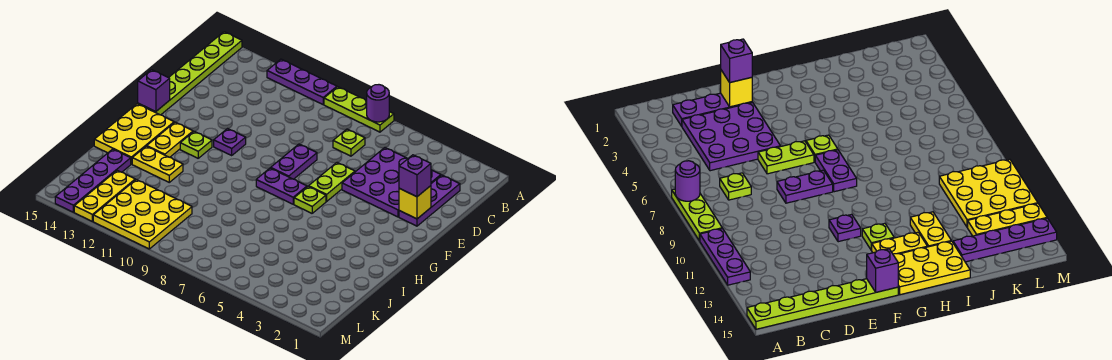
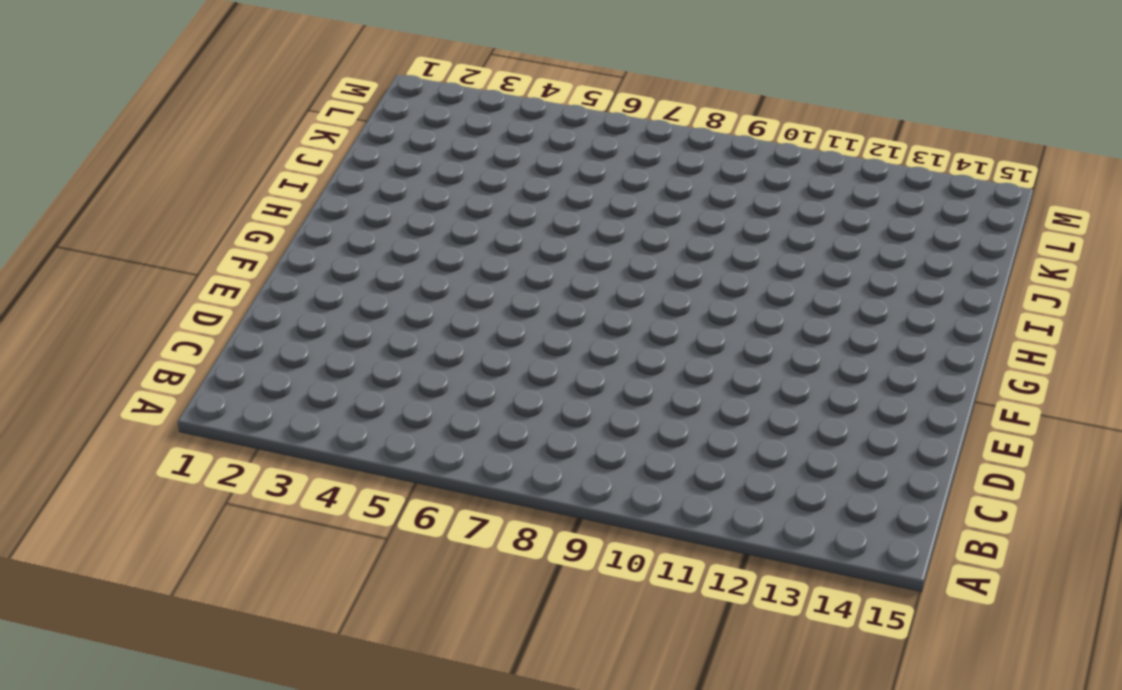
none -> lime 1x3 plate [324,87,394,132]
none -> purple 1x3 plate [267,59,337,104]
none -> lime 1x6 plate [138,32,242,115]

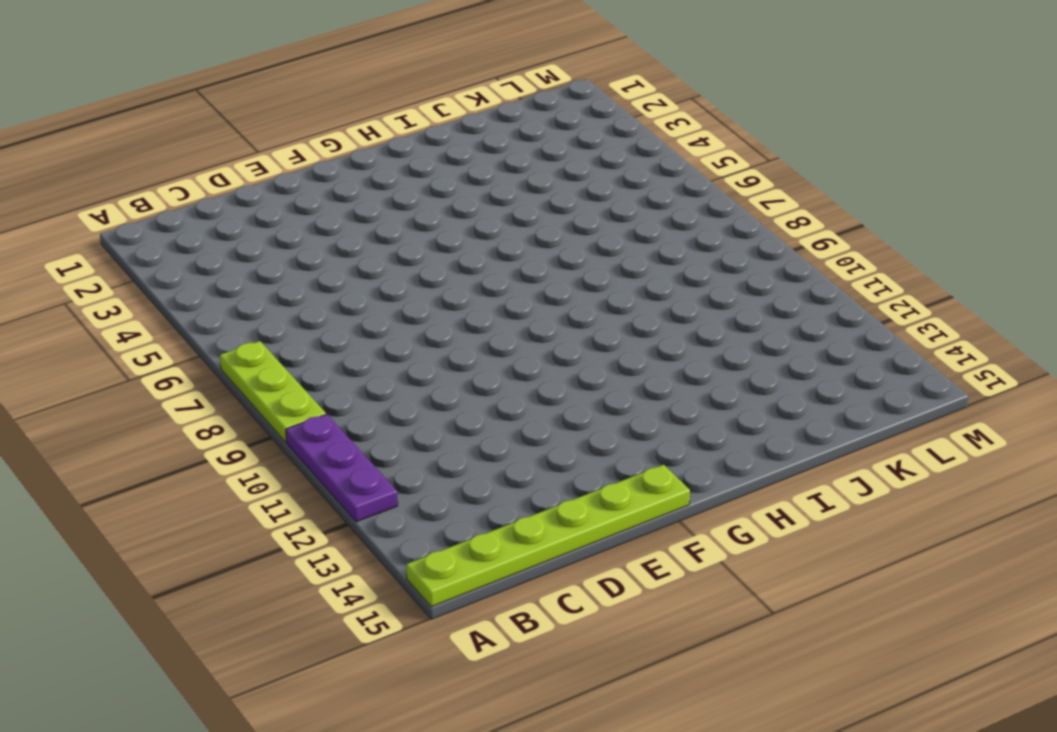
none -> purple 1x3 plate [399,175,460,226]
none -> purple 3x3 plate [342,148,441,217]
none -> lime 1x1 plate [333,129,365,156]

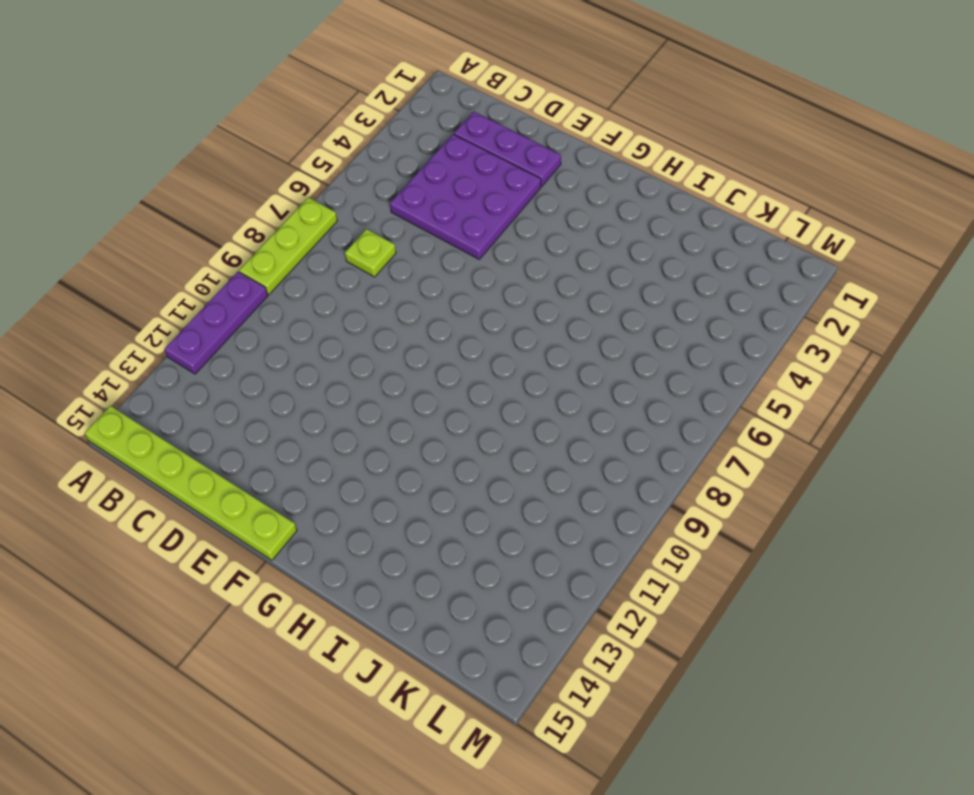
none -> lime 1x2 plate [309,162,355,201]
none -> purple 1x2 plate [271,144,317,179]
none -> purple 1x1 plate [214,129,246,155]

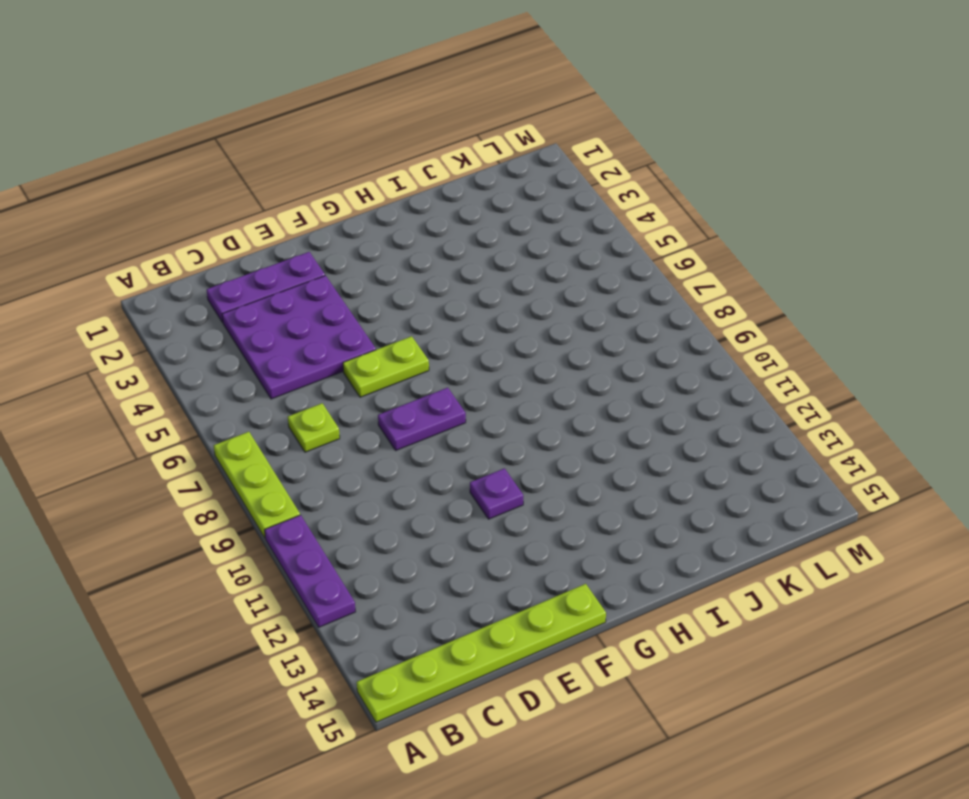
none -> lime 1x1 plate [294,186,326,213]
none -> purple 1x2 plate [256,168,307,204]
none -> lime 1x1 plate [180,131,212,158]

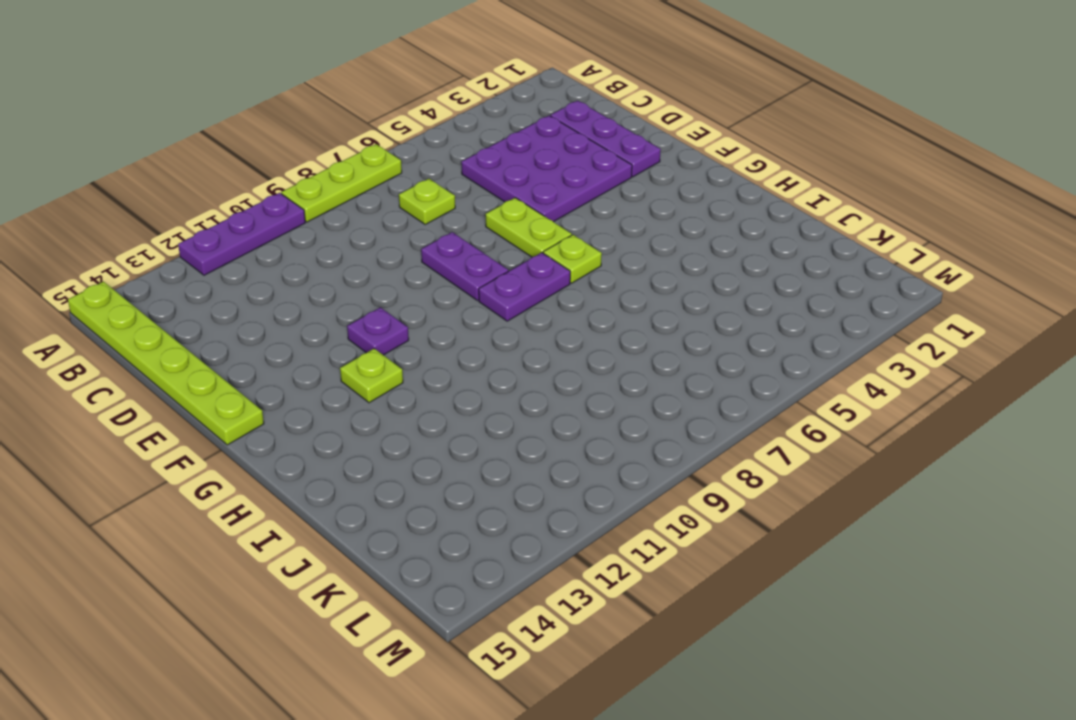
none -> yellow 1x2 plate [147,122,193,157]
none -> yellow 2x3 plate [94,104,174,164]
none -> yellow 1x2 plate [132,146,183,182]

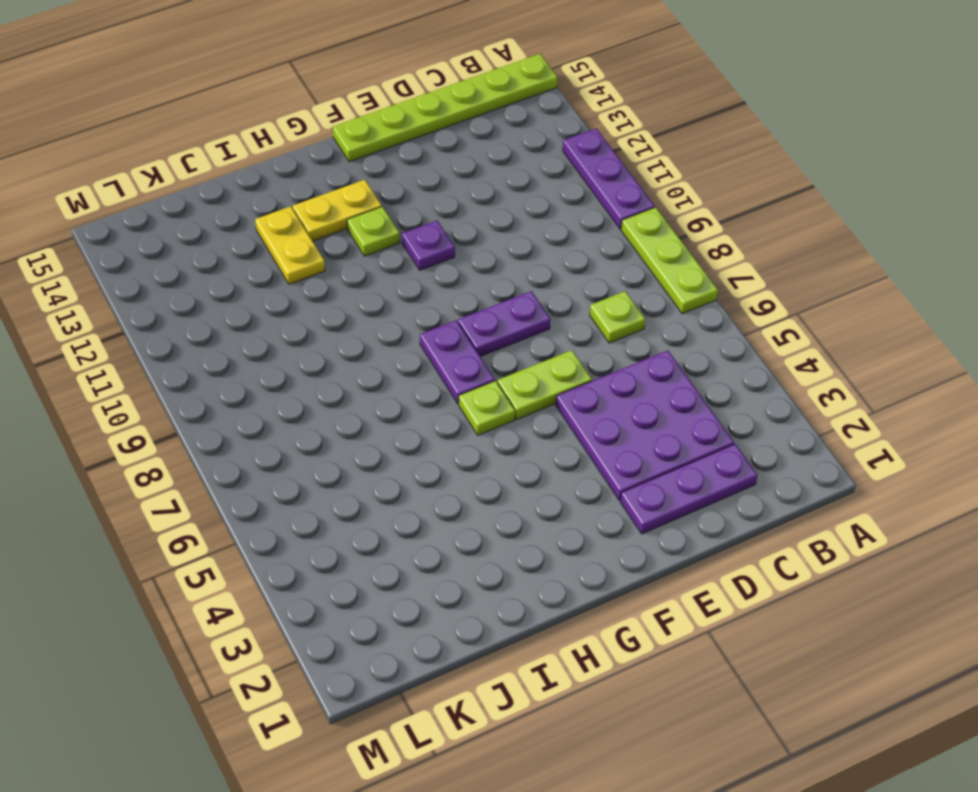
none -> yellow 2x3 plate [94,104,174,164]
none -> purple 1x4 plate [55,149,131,212]
none -> yellow 3x3 plate [93,180,192,249]

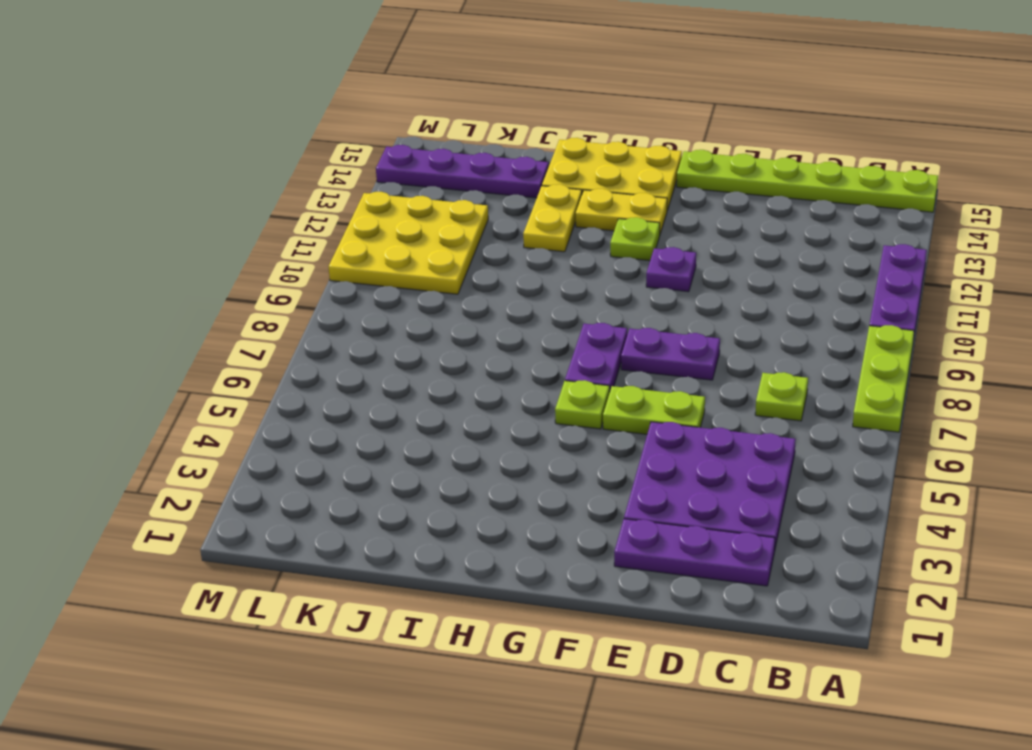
none -> yellow 1x3 plate [74,170,135,221]
none -> purple 1x1 round brick [367,85,389,122]
none -> yellow 1x1 brick [399,186,431,219]

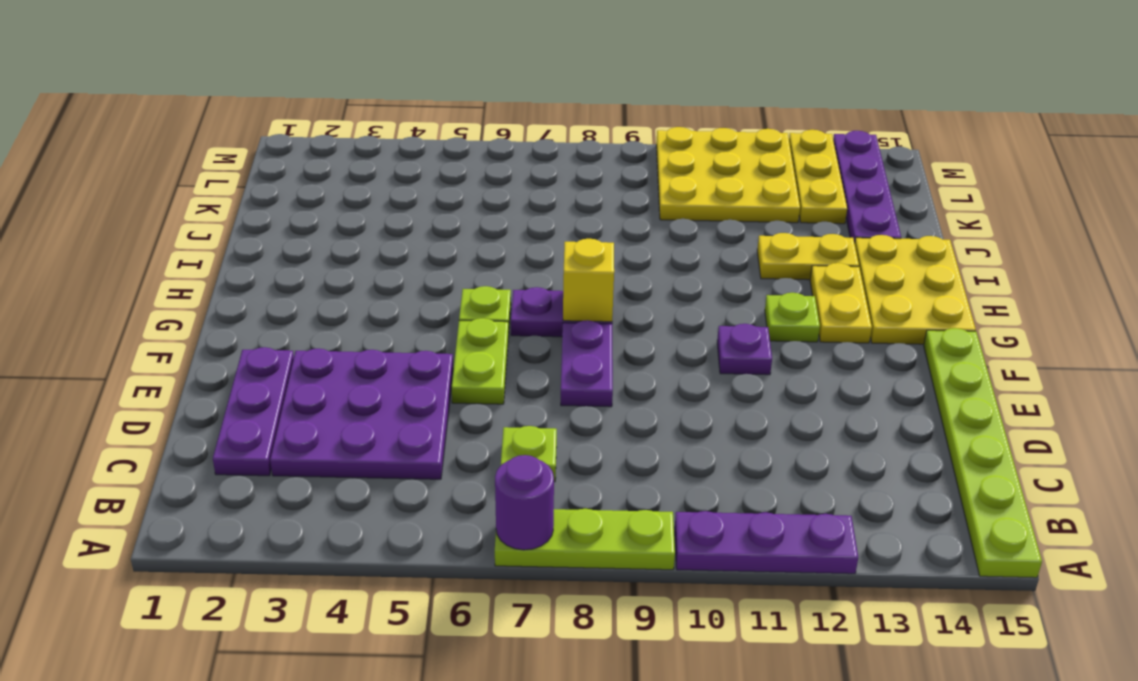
yellow 1x1 brick [563,239,614,322] -> yellow 1x1 brick moved to [399,186,431,219]
none -> purple 1x1 brick [138,70,170,112]
none -> purple 1x1 brick [399,155,431,197]

